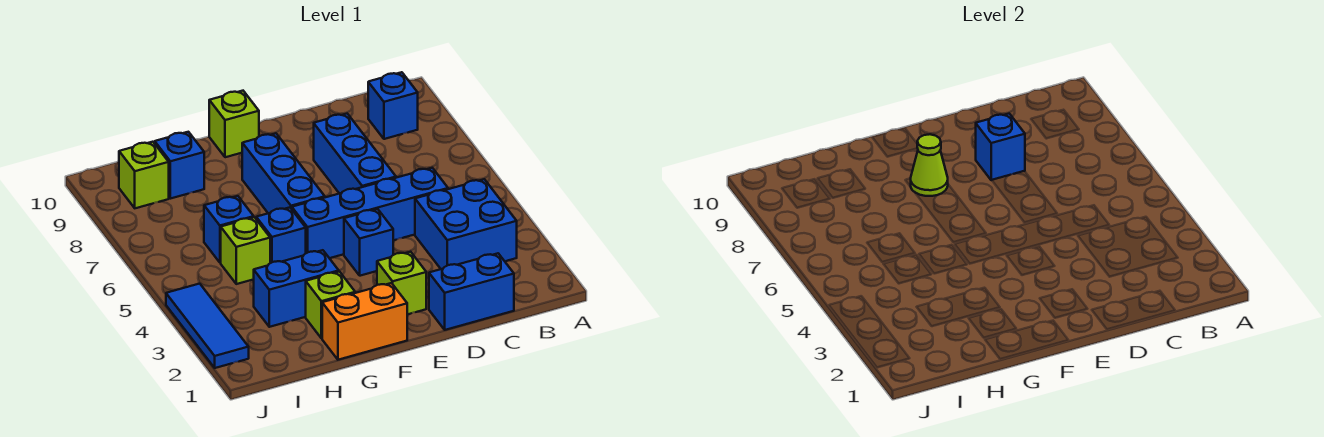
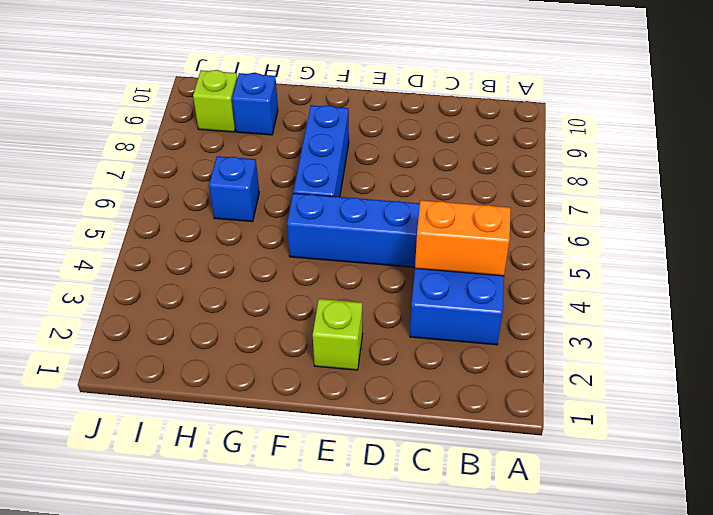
orange 1x2 brick [415,200,511,276] -> orange 1x2 brick moved to [322,283,407,360]
none -> blue 1x1 brick [368,72,418,139]
none -> blue 1x2 brick [429,253,514,330]
none -> blue 1x3 brick [314,114,396,194]

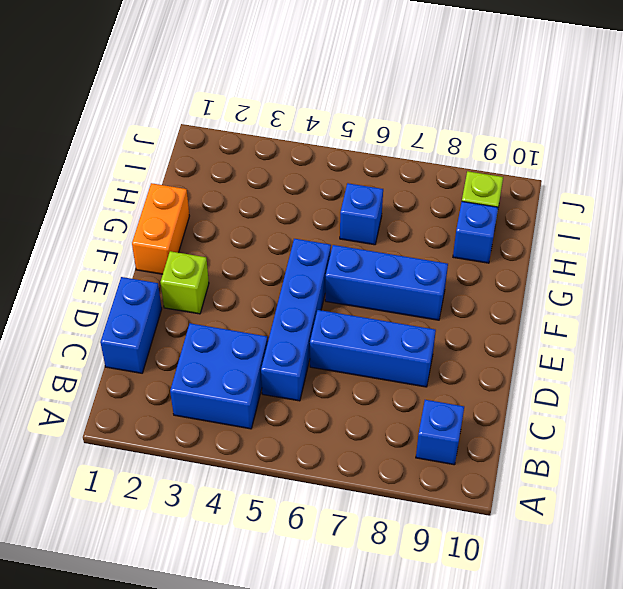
none -> blue 1x1 brick [344,209,393,276]
none -> lime 1x1 brick [209,91,259,157]
none -> lime 1x1 brick [306,272,355,338]

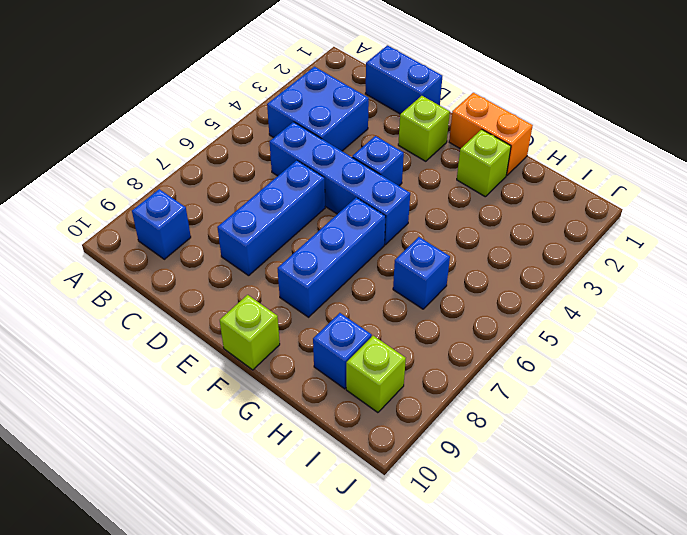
none -> blue 1x2 brick [253,250,339,327]
none -> blue 1x1 brick [256,207,306,263]
none -> lime 1x1 brick [221,217,270,284]

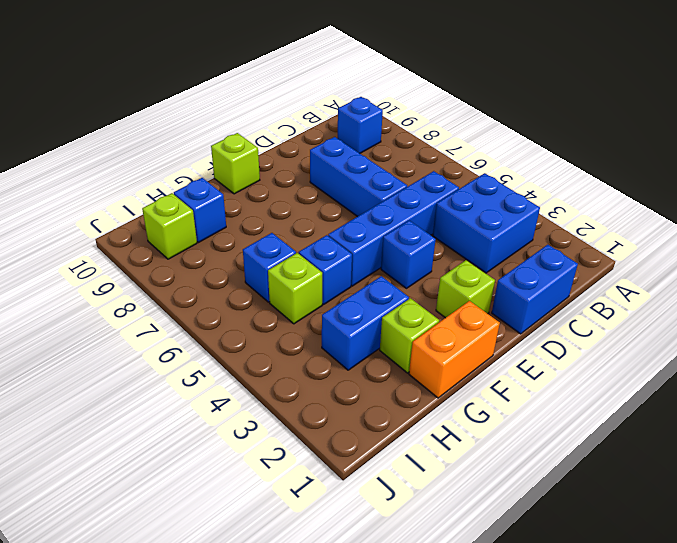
none -> blue 1x3 brick [242,133,325,213]
none -> blue 1x3 tile [166,284,249,368]
none -> blue 1x1 brick [976,114,1025,180]

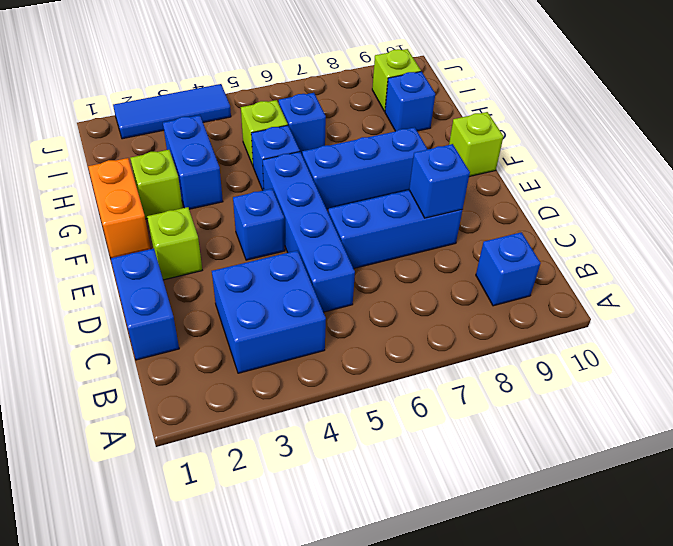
none -> lime 1x1 cone [911,134,948,196]

